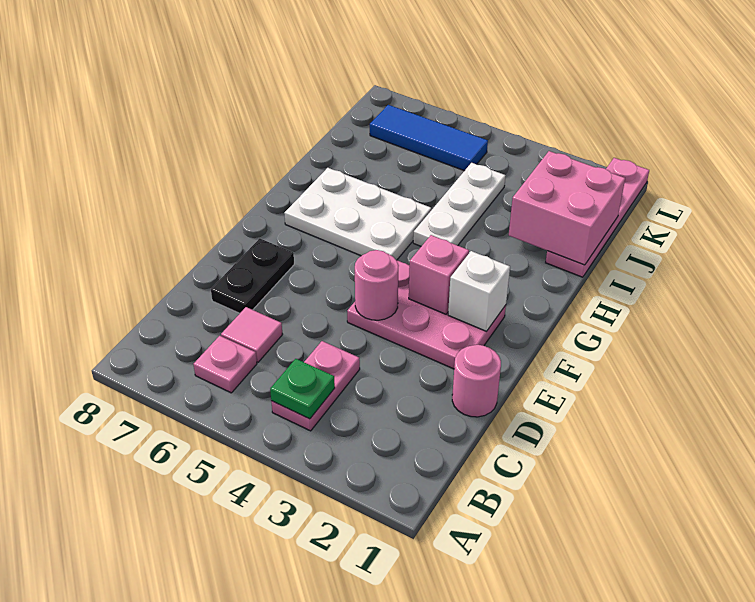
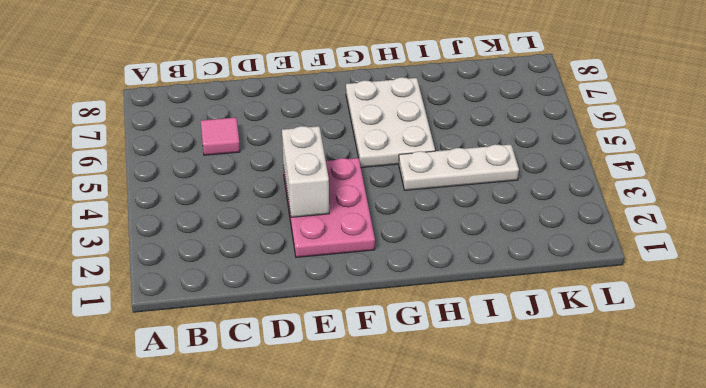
white 1x2 brick [282,126,329,217] -> pink 1x1 round brick [355,250,398,320]
none -> pink 1x2 plate [271,341,360,431]
none -> pink 1x1 plate [193,336,257,393]
none -> pink 1x1 round brick [452,345,501,417]

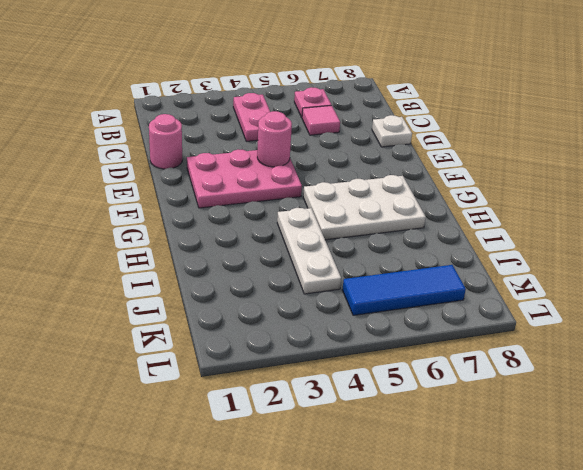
white 1x1 plate [372,115,412,147] -> none
none -> black 1x2 plate [211,238,294,313]
none -> pink 1x4 plate [546,158,649,277]
none -> green 1x1 plate [270,359,335,419]

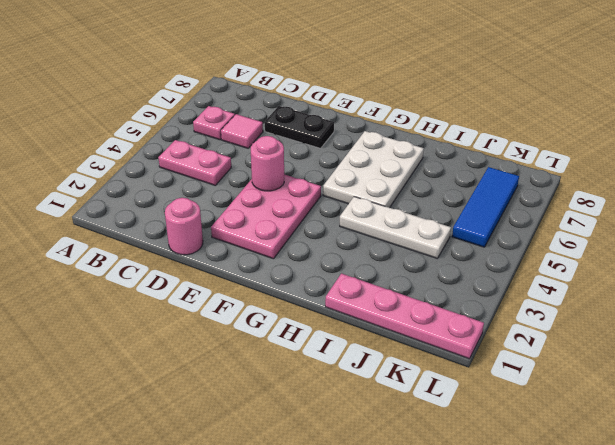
none -> green 1x1 plate [270,359,335,419]
none -> white 1x1 brick [448,251,510,331]
none -> pink 1x1 brick [409,235,469,314]

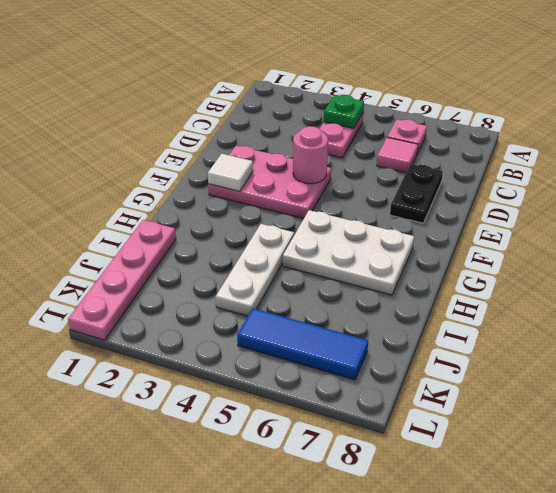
white 1x1 tile [208,154,253,191] -> white 1x1 brick [448,251,510,331]
none -> pink 1x1 round brick [452,345,501,417]
none -> pink 1x1 brick [409,235,469,314]
none -> pink 2x2 brick [509,151,625,265]

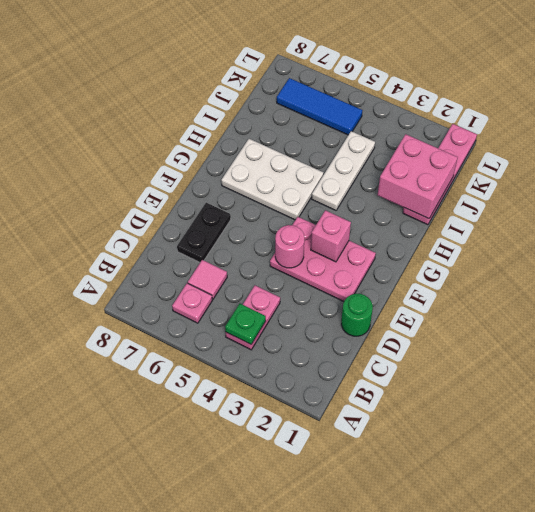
green 1x1 round brick [341,294,373,336] -> pink 1x1 round brick [452,345,501,417]
none -> white 1x1 brick [448,251,510,331]

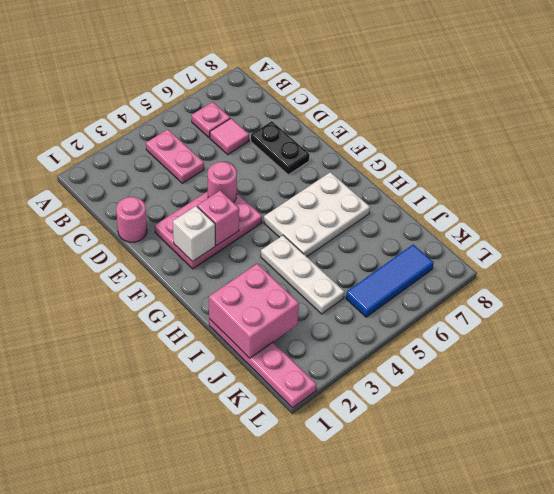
none -> green 1x1 plate [270,359,335,419]

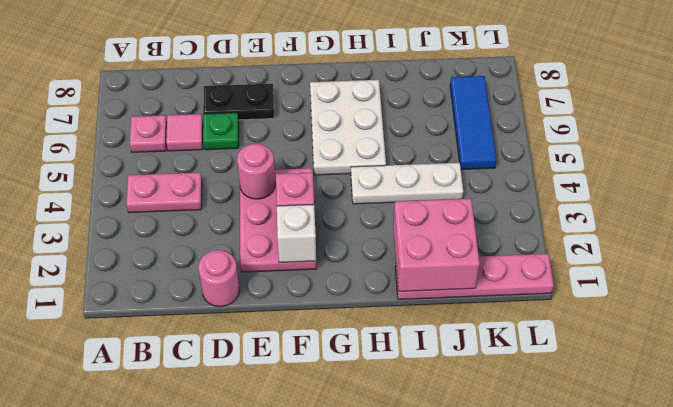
green 1x1 plate [203,113,239,150] -> green 1x1 plate moved to [270,359,335,419]

